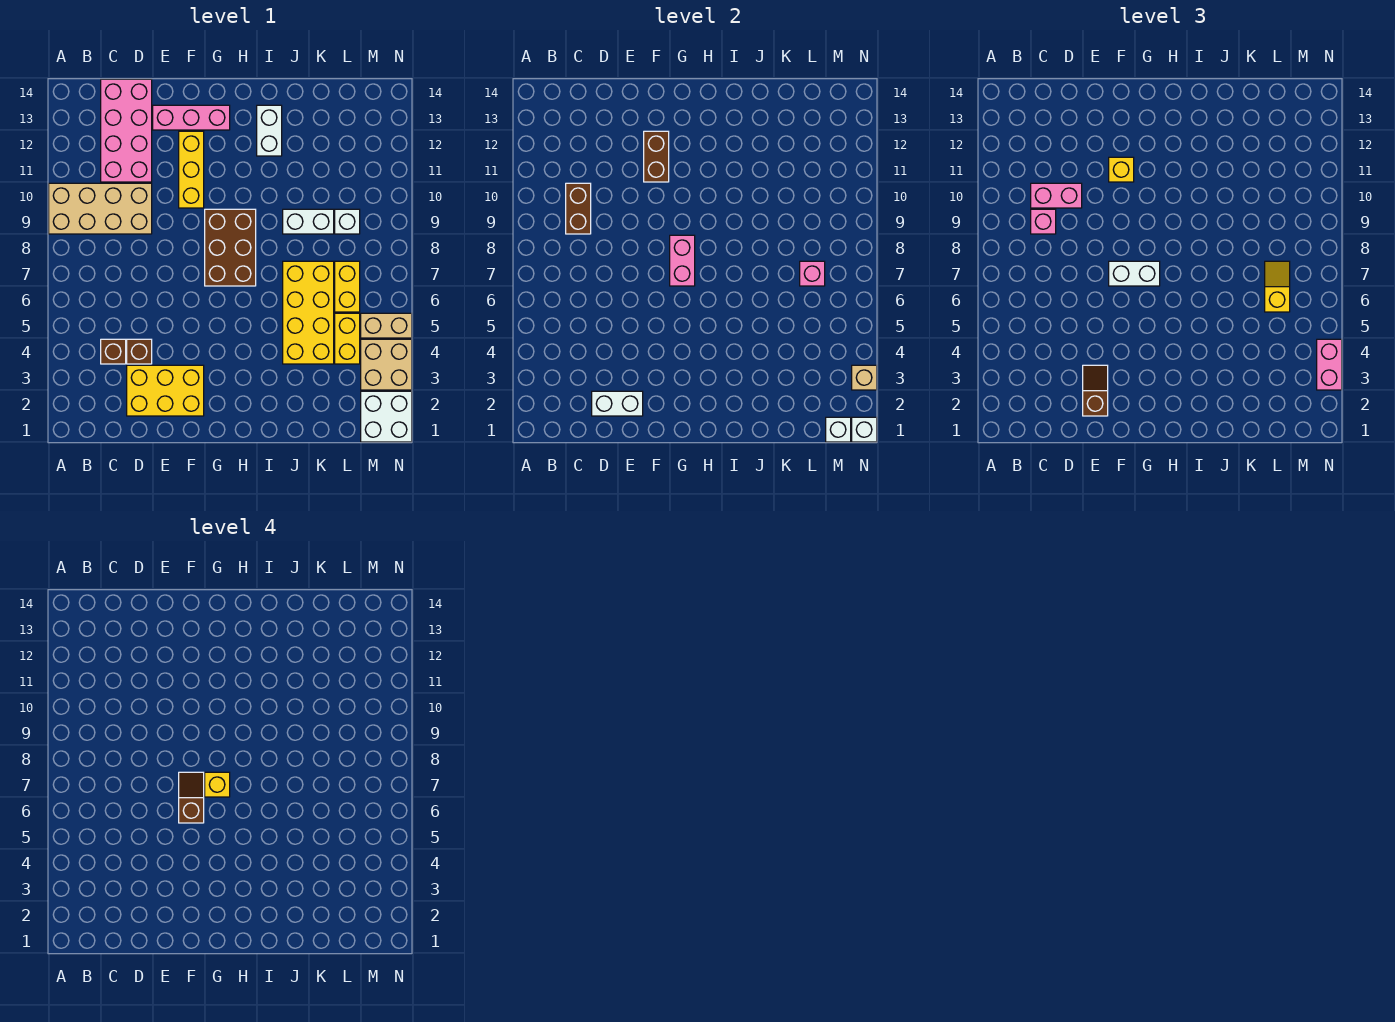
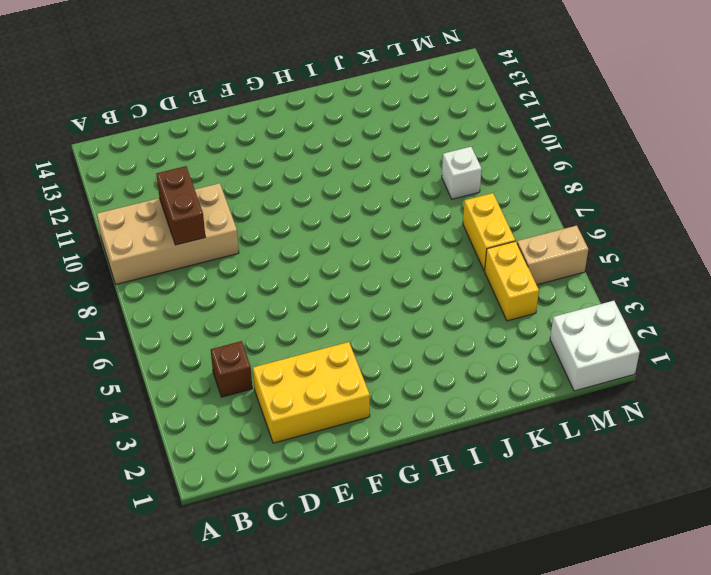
none -> pink 2x4 brick [101,79,152,182]
none -> brown 1x1 brick [127,339,152,364]
none -> pink 1x3 brick [153,105,230,130]
none -> yellow 1x3 brick [179,131,204,208]

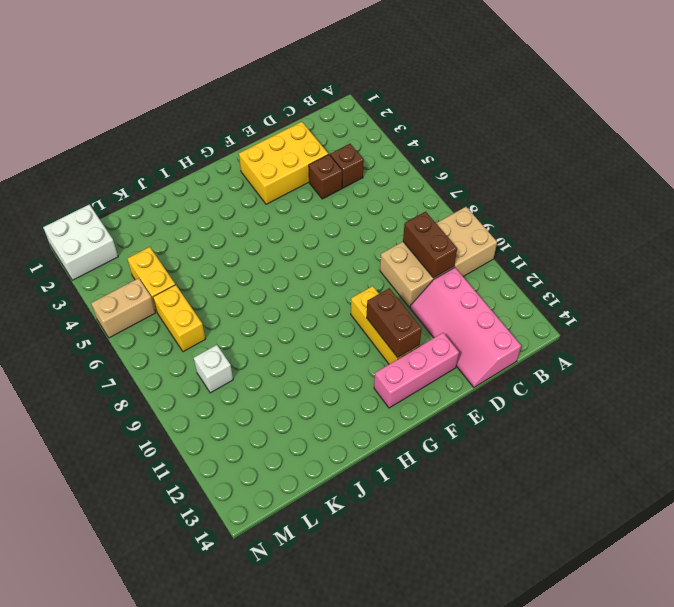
pink 2x4 slope [410,268,521,387] -> pink 2x4 brick [101,79,152,182]
none -> brown 2x3 brick [205,209,256,286]
none -> white 1x2 brick [257,105,282,156]
none -> yellow 2x4 brick [283,261,334,364]
none -> white 1x2 brick [283,209,334,234]

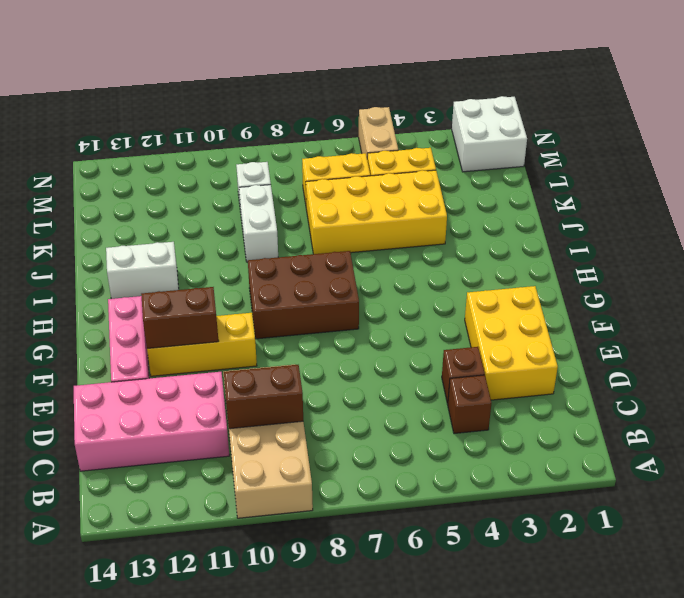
none -> tan 2x2 brick [361,339,412,390]
none -> white 1x2 brick [592,391,643,416]
none -> pink 1x2 brick [670,235,695,286]
none -> pink 1x1 brick [800,261,825,286]

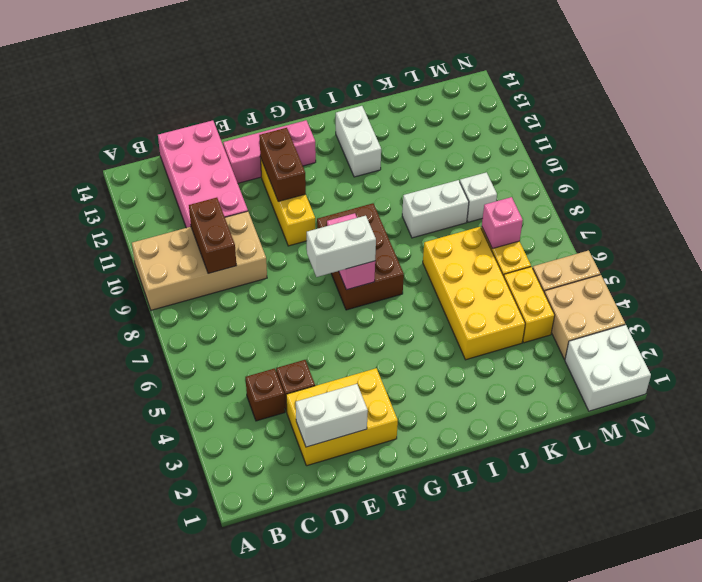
none -> white 1x1 brick [826,417,851,442]
none -> white 1x1 brick [852,417,877,442]
none -> tan 1x1 brick [852,365,877,390]
none -> pink 1x1 brick [1031,209,1056,234]

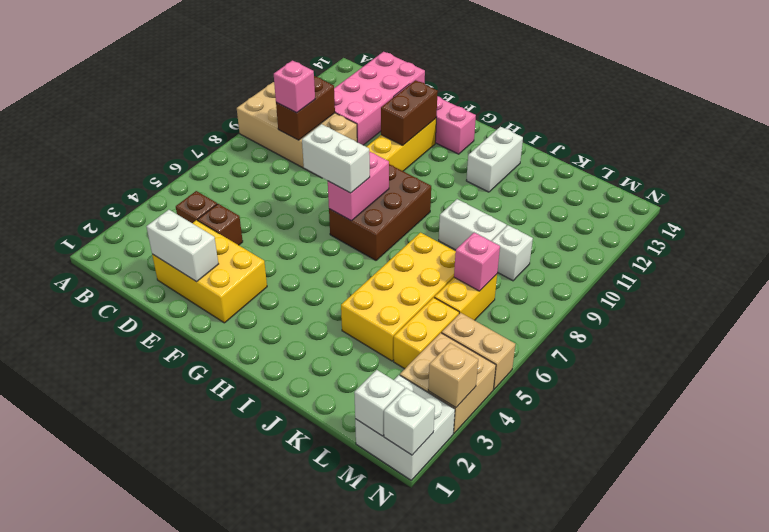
none -> pink 1x2 brick [1031,183,1082,208]
none -> brown 1x2 slope [1083,365,1108,416]
none -> yellow 1x1 brick [1109,157,1134,182]
none -> yellow 1x2 slope [1265,261,1290,312]

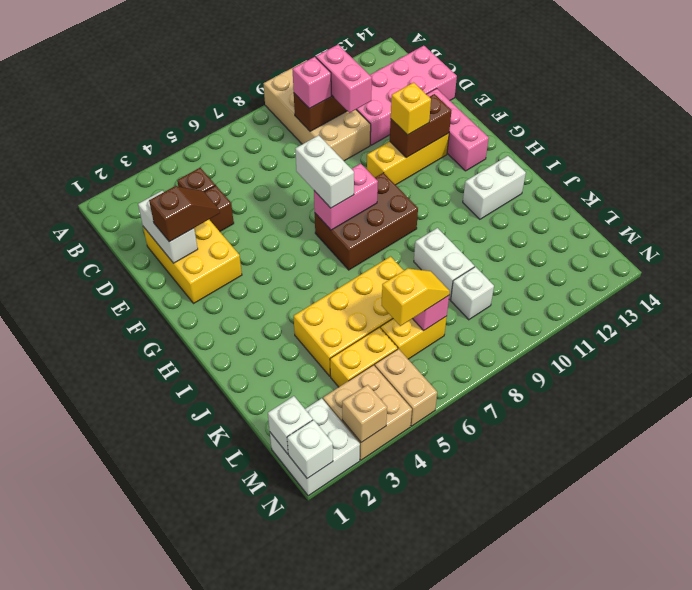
none -> pink 1x2 brick [1317,339,1342,390]
none -> brown 1x2 slope [179,772,204,823]
none -> yellow 1x1 brick [205,772,230,797]

